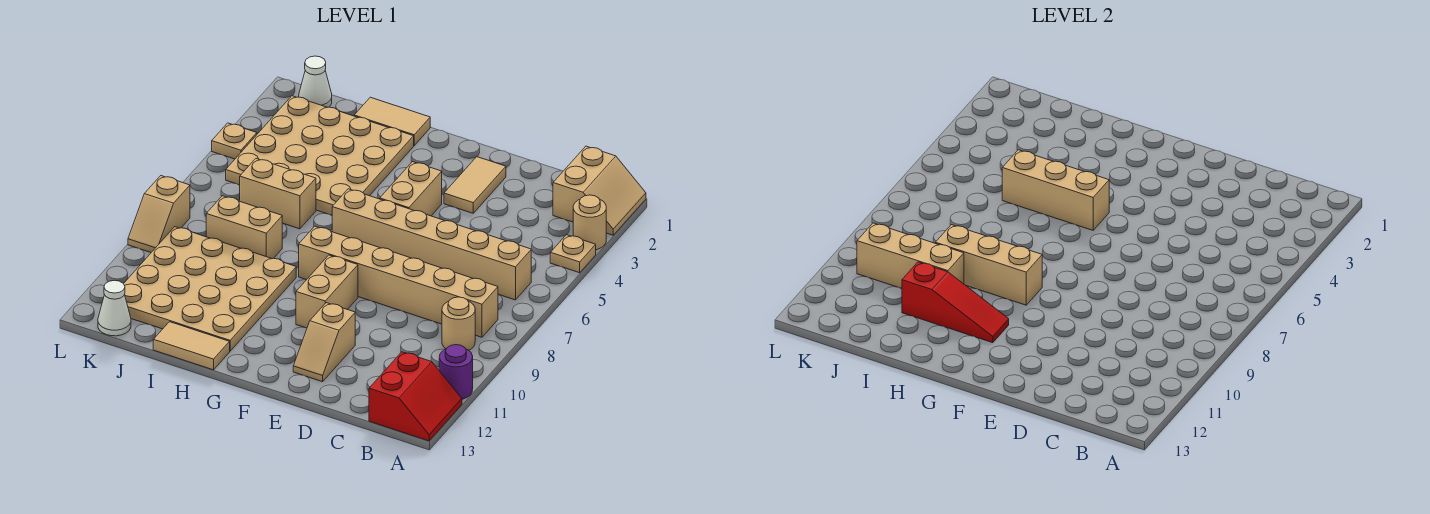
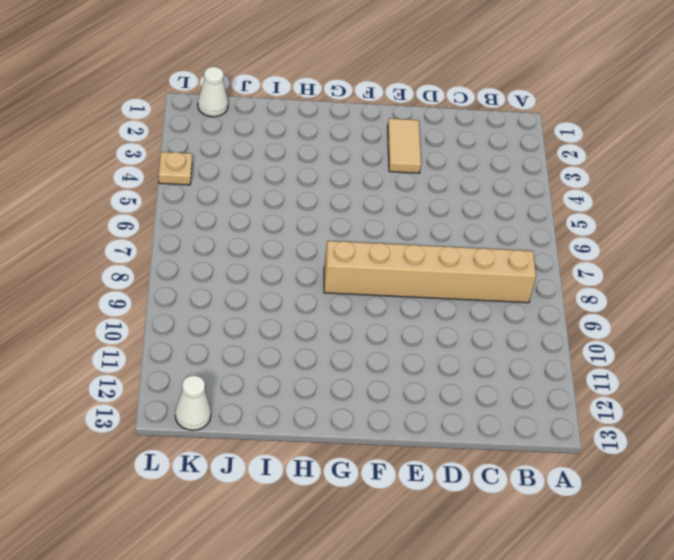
none -> tan 2x2 slope [553,146,646,235]
none -> tan 1x1 round brick [573,195,606,250]
none -> tan 1x1 plate [550,235,596,273]

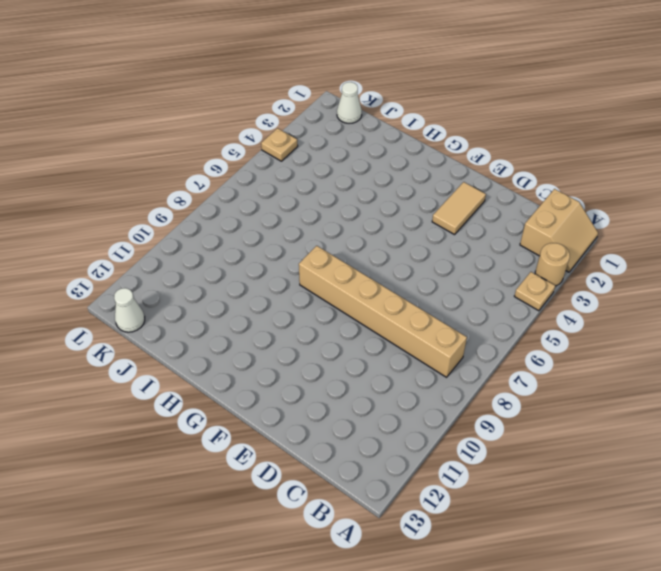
none -> purple 1x1 round brick [439,345,473,399]
none -> red 2x2 slope [369,352,462,441]
none -> tan 1x6 brick [332,189,531,300]

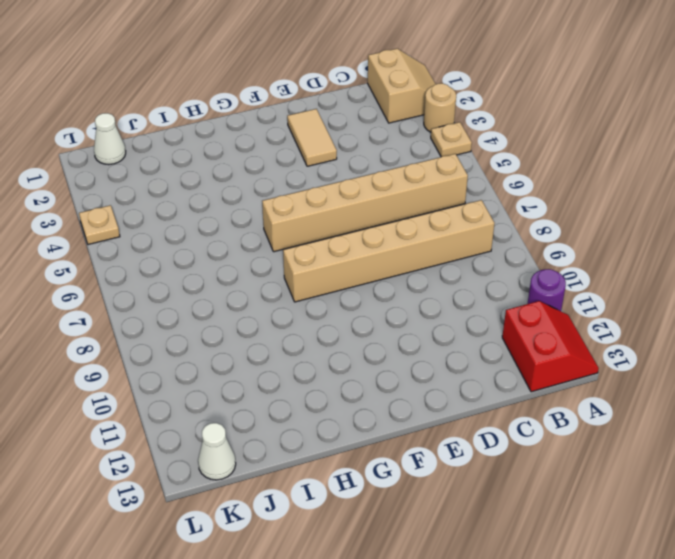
none -> tan 1x1 round brick [442,297,475,350]
none -> tan 1x2 slope [293,303,355,382]
none -> tan 1x2 brick [380,162,442,216]

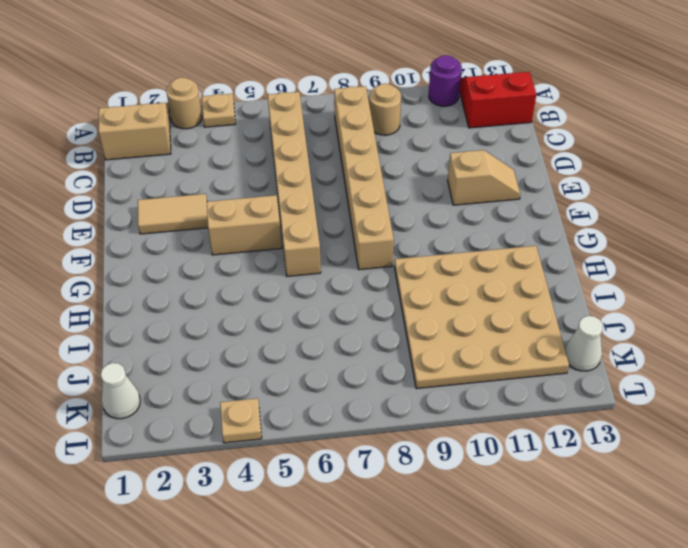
none -> tan 1x2 brick [296,255,358,328]
none -> tan 1x2 tile [354,97,430,145]
none -> tan 4x4 plate [226,96,414,215]

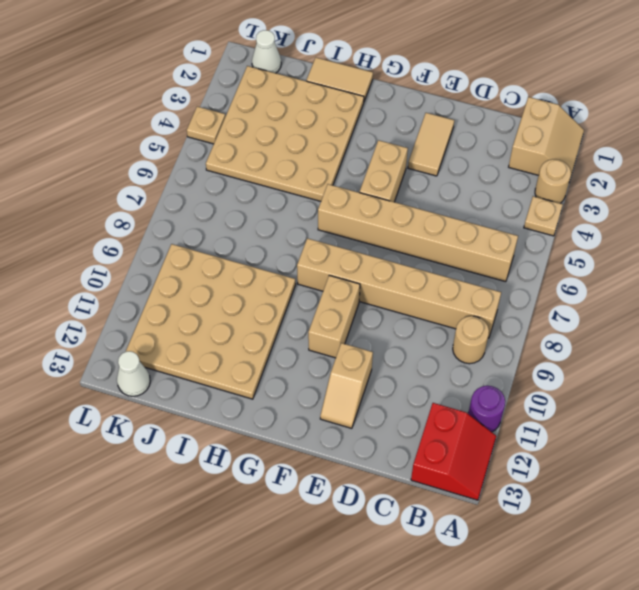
none -> tan 1x2 tile [153,322,230,370]
none -> tan 1x2 brick [240,159,316,229]
none -> tan 1x2 brick [206,196,282,259]

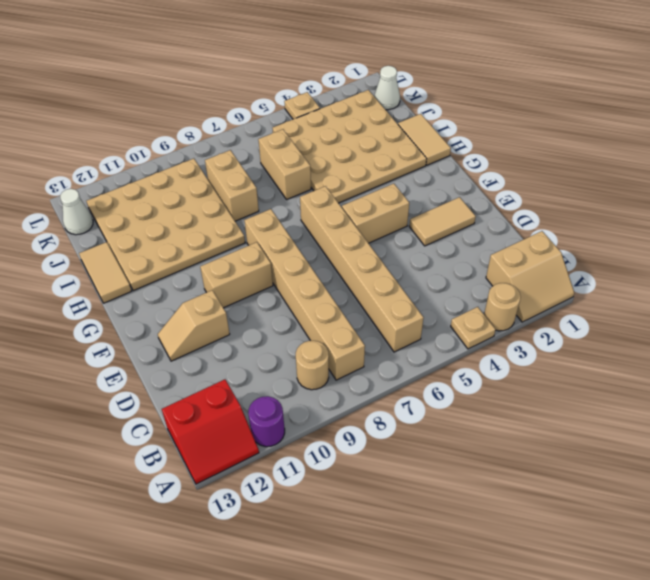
none -> tan 1x2 slope [128,176,190,252]
none -> tan 1x3 brick [1002,150,1109,230]
none -> tan 1x3 brick [935,225,1042,305]

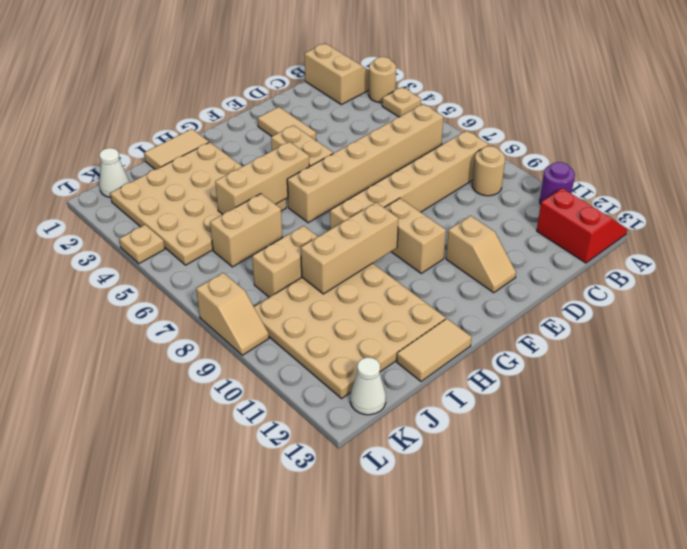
none -> red 1x3 slope [902,262,1009,343]
none -> tan 1x3 brick [857,223,964,288]

